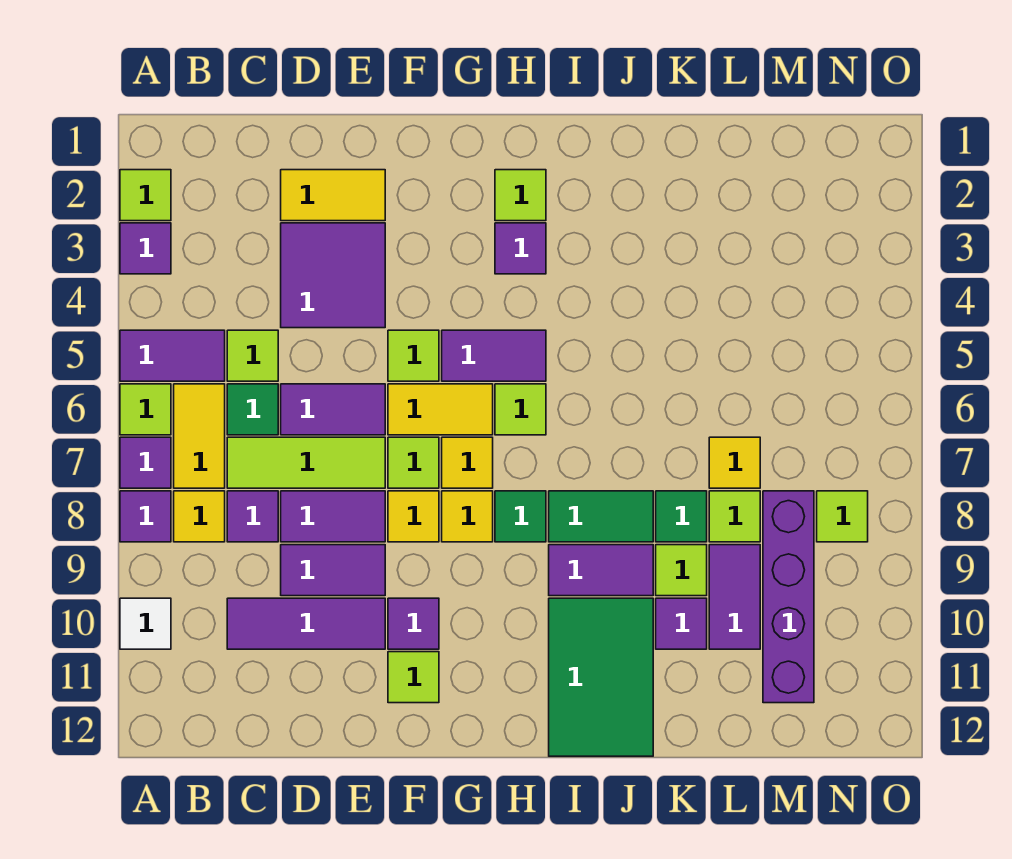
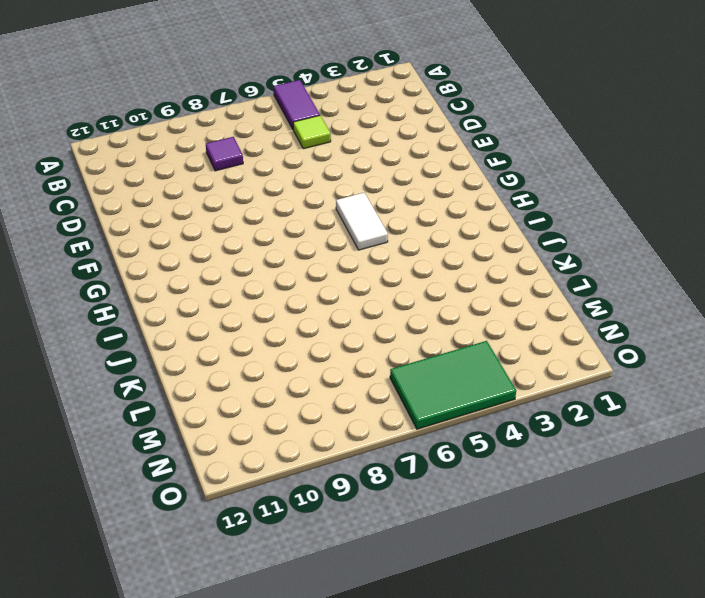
white 1x2 tile [336,193,388,250] -> purple 1x2 tile [442,330,546,381]
green 2x3 tile [390,341,516,429] -> green 2x3 tile moved to [549,598,653,756]
none -> lime 1x1 tile [120,170,171,221]
none -> purple 1x1 tile [120,223,171,274]
none -> lime 1x1 tile [120,384,171,435]
none -> purple 1x1 tile [120,437,171,488]

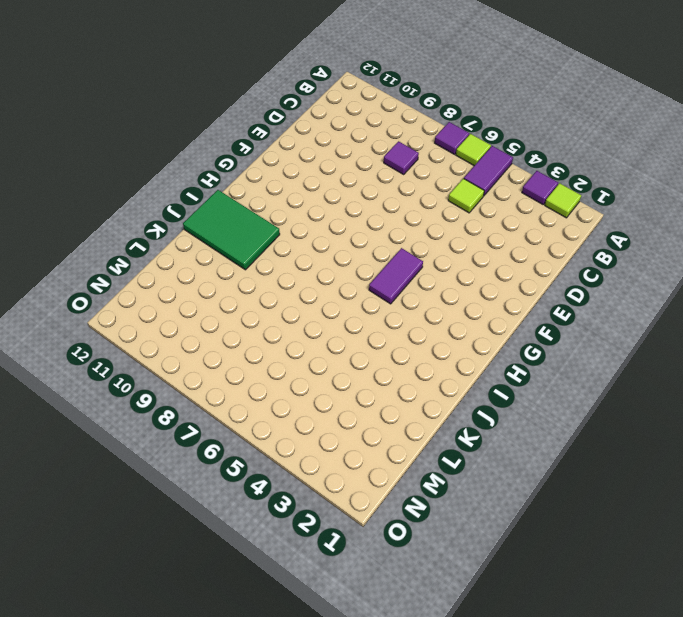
none -> purple 1x1 tile [120,491,171,542]
none -> white 1x1 tile [120,598,171,649]
none -> yellow 1x2 tile [174,384,225,488]
none -> yellow 1x1 tile [174,491,225,542]

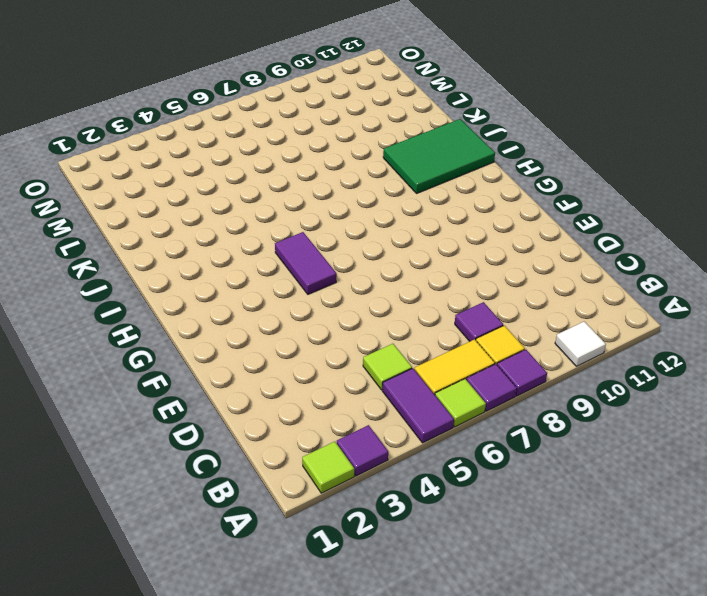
none -> green 1x1 tile [227,384,278,435]
none -> lime 1x3 tile [227,437,385,488]
none -> purple 1x3 tile [227,598,385,649]
none -> yellow 1x2 tile [281,170,385,221]

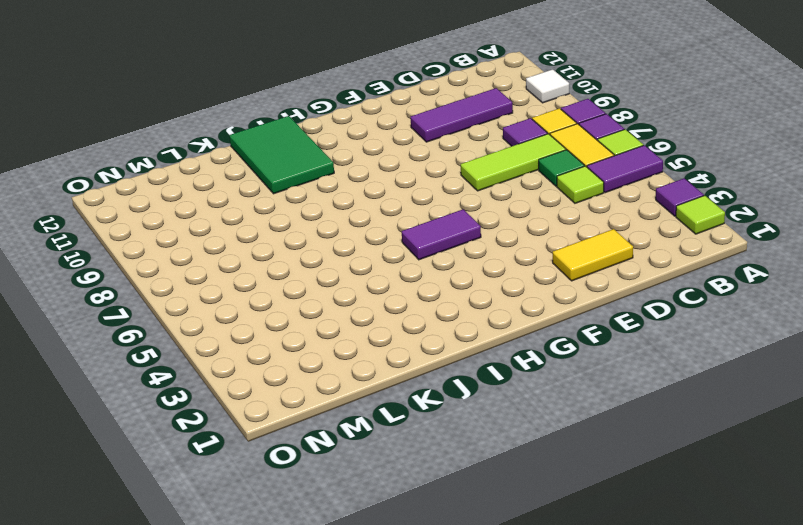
none -> purple 2x2 tile [281,223,385,328]
none -> purple 1x2 tile [281,384,385,435]
none -> purple 1x2 tile [281,491,385,542]
none -> purple 1x2 tile [281,545,385,596]

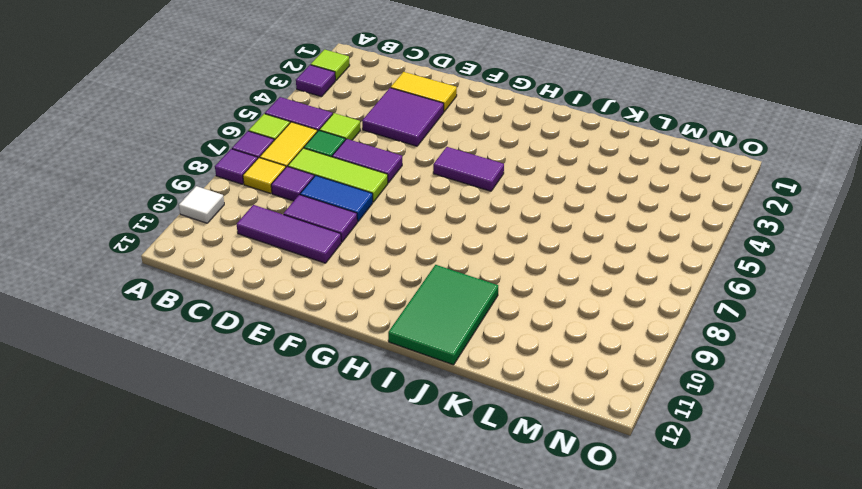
blue 1x2 tile [300,175,373,222] -> purple 1x2 tile [281,491,385,542]
none -> lime 1x1 tile [388,330,439,381]
none -> yellow 1x2 tile [388,384,493,435]
none -> lime 1x1 tile [388,437,439,488]
none -> yellow 1x1 tile [388,491,439,542]

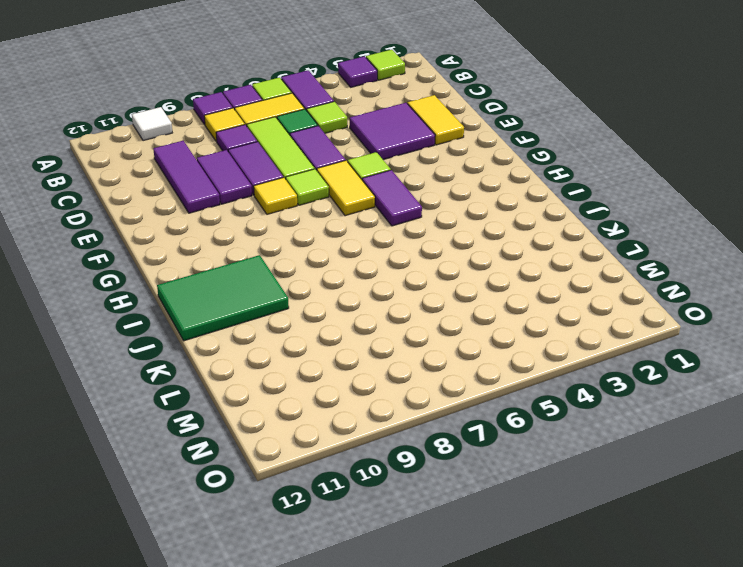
none -> purple 1x1 tile [388,598,439,649]
none -> lime 1x1 tile [388,652,439,703]
none -> yellow 1x1 tile [442,437,493,488]
none -> yellow 1x1 tile [442,491,493,542]

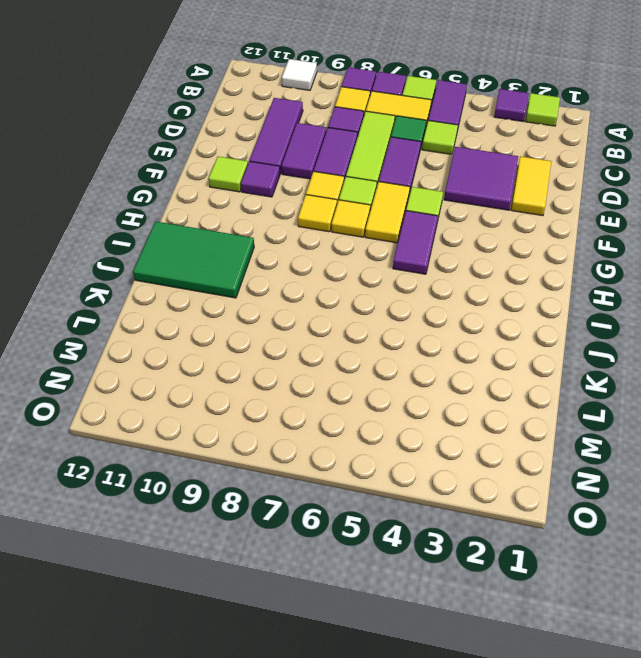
none -> lime 1x1 tile [495,170,546,221]
none -> purple 1x1 tile [495,223,546,274]
none -> lime 1x1 tile [495,384,546,435]
none -> green 1x1 tile [495,491,546,542]

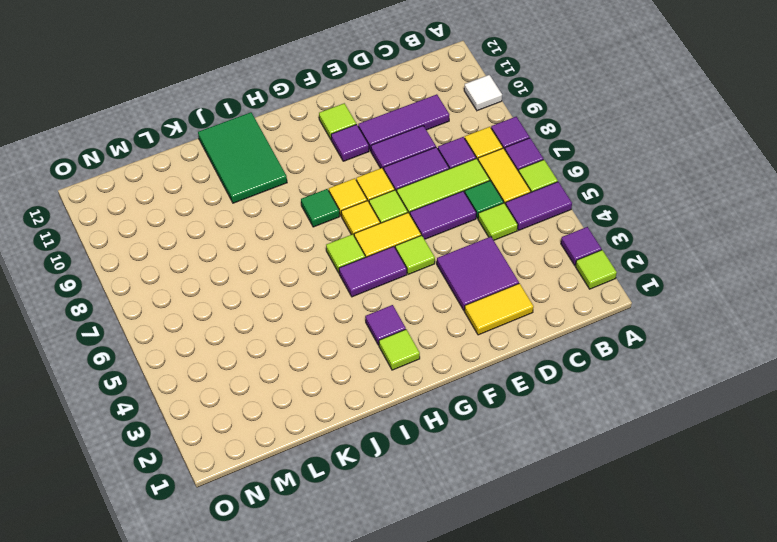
none -> green 1x2 tile [549,491,653,542]
none -> purple 1x2 tile [549,545,653,596]
none -> green 1x1 tile [656,491,707,542]
none -> lime 1x1 tile [656,545,707,596]

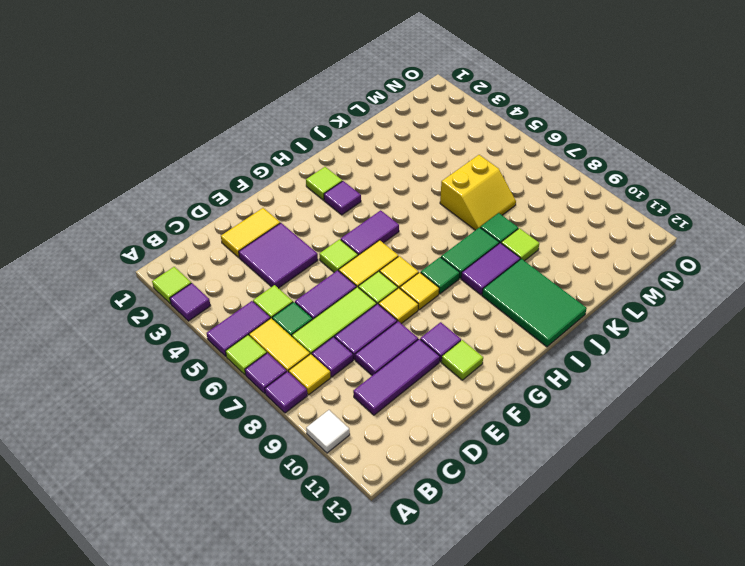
yellow 2x2 slope [440,155,516,230] -> yellow 1x1 tile [709,437,760,488]
none -> lime 1x1 tile [495,384,546,435]
none -> purple 1x1 tile [656,598,707,649]
none -> lime 1x1 tile [709,491,760,542]
none -> purple 1x2 tile [709,545,760,649]

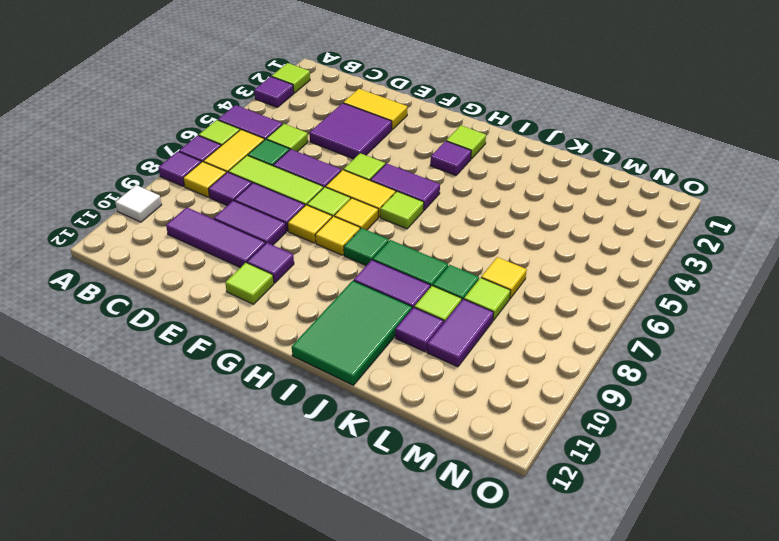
none -> purple 1x4 brick [763,491,814,703]
none -> lime 1x1 tile [817,491,868,542]

